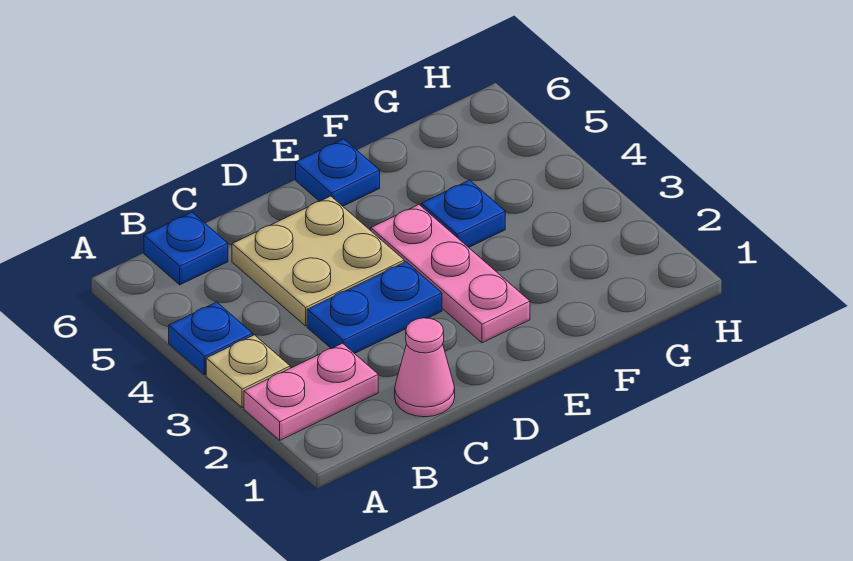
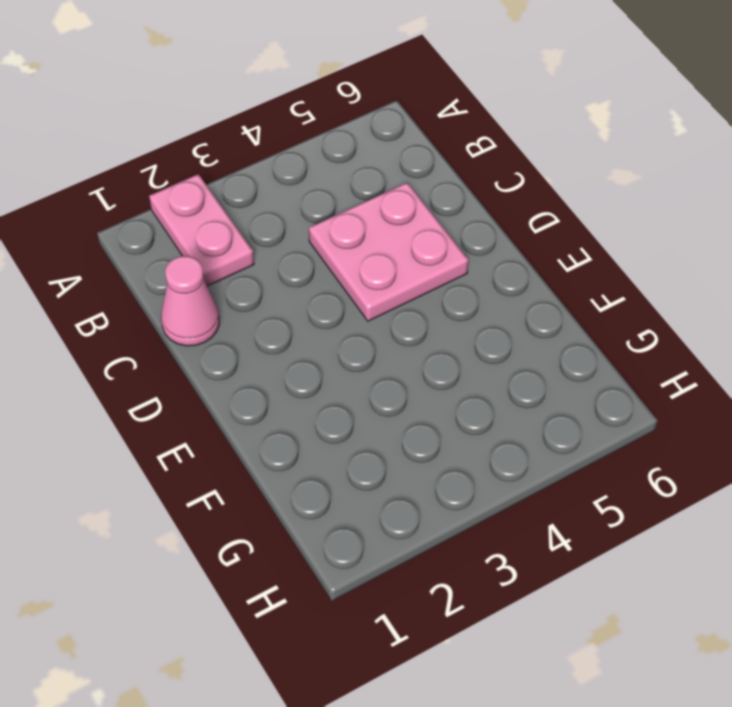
pink 2x2 plate [309,183,468,321] -> tan 2x2 plate [232,196,404,326]
none -> tan 1x1 plate [206,335,290,408]
none -> blue 1x1 plate [169,302,253,375]

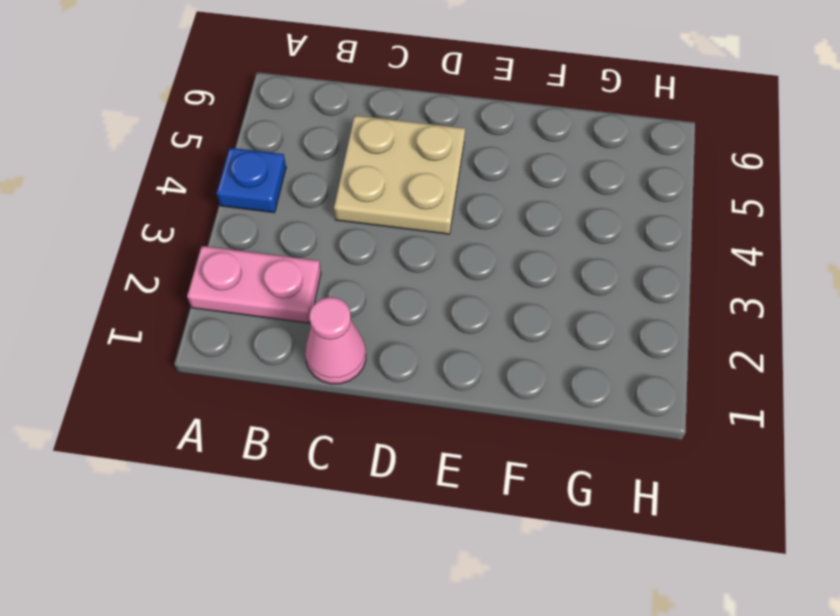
none -> tan 1x1 plate [206,335,290,408]
none -> blue 1x1 plate [144,212,228,285]

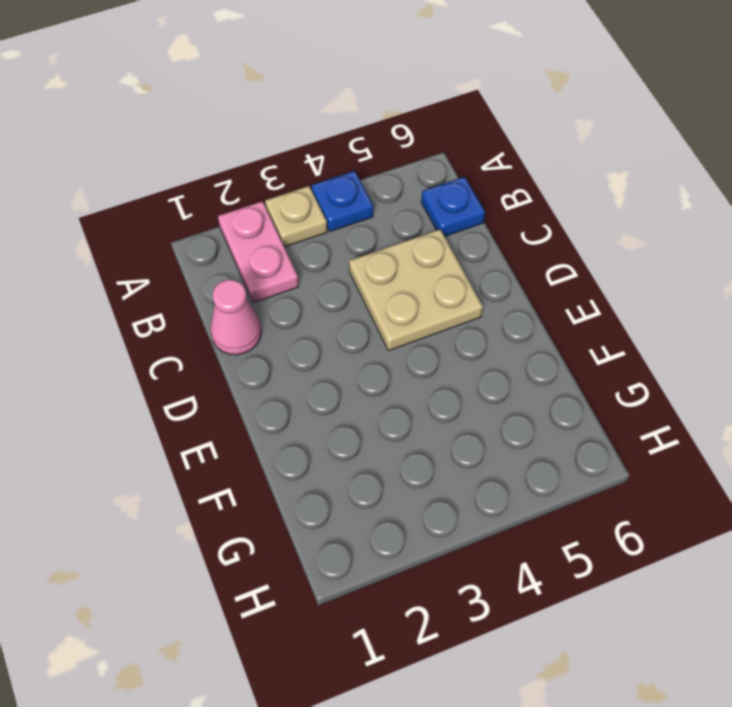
none -> blue 1x2 plate [307,262,442,354]
none -> pink 1x3 plate [371,205,530,343]

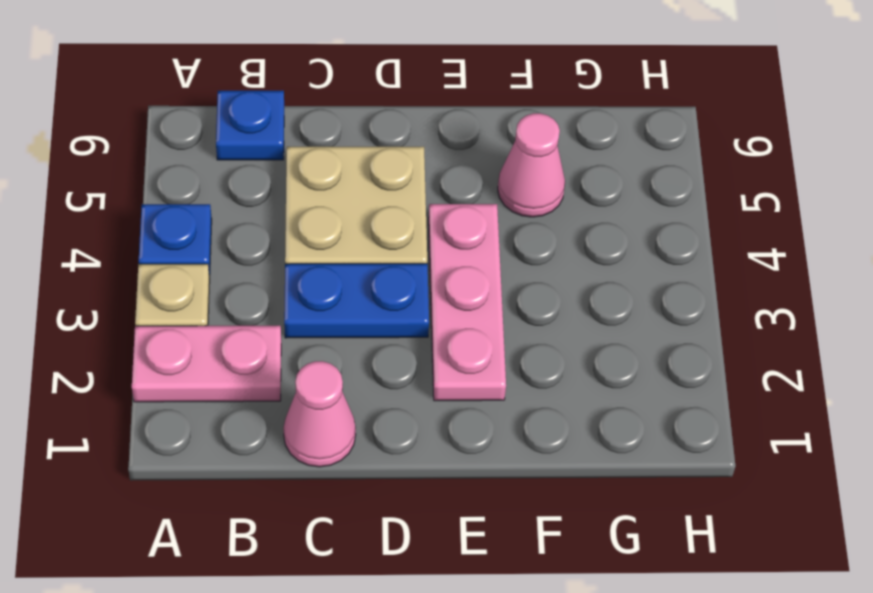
pink 1x1 cone [498,113,565,217] -> none
none -> blue 1x1 plate [296,139,380,206]
none -> blue 1x1 plate [421,180,505,247]

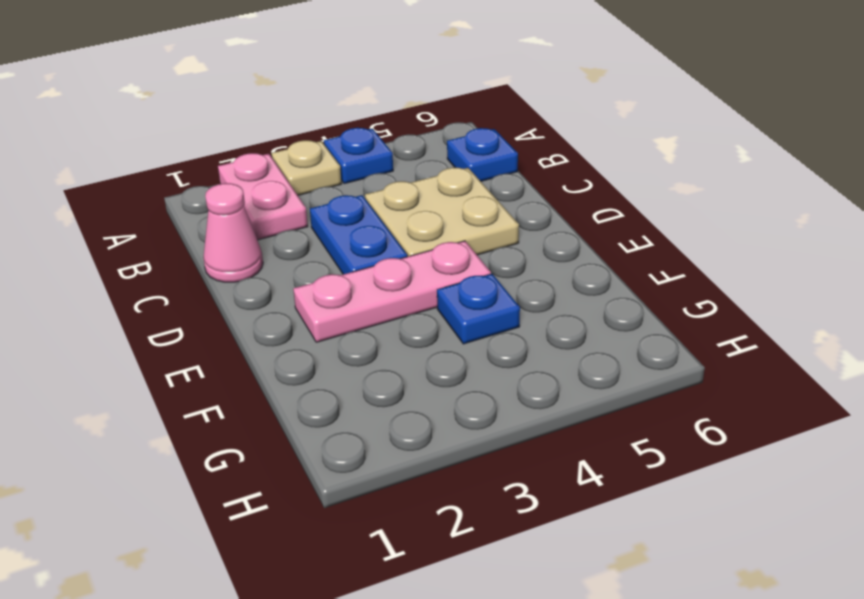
none -> blue 1x1 plate [296,139,380,206]

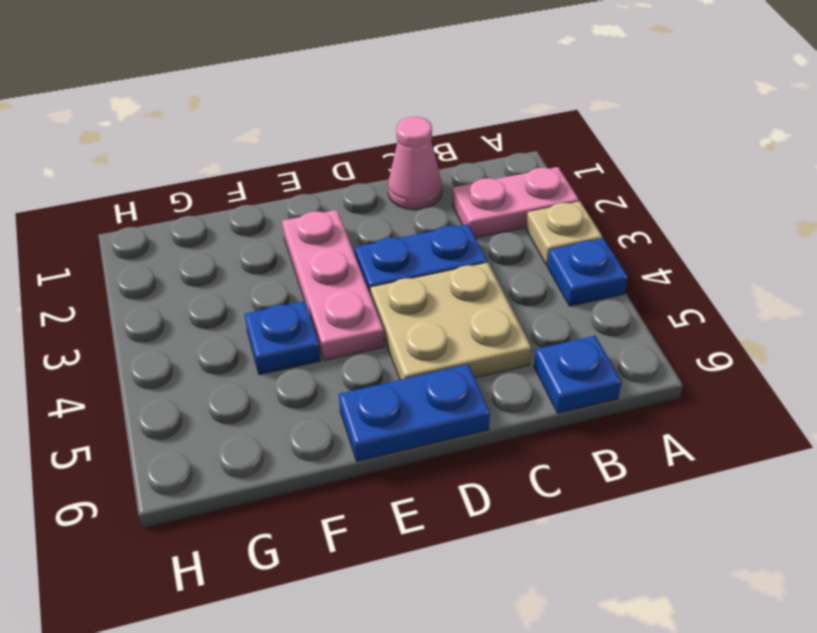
blue 1x2 plate [339,365,490,461] -> blue 1x1 plate [296,139,380,206]

